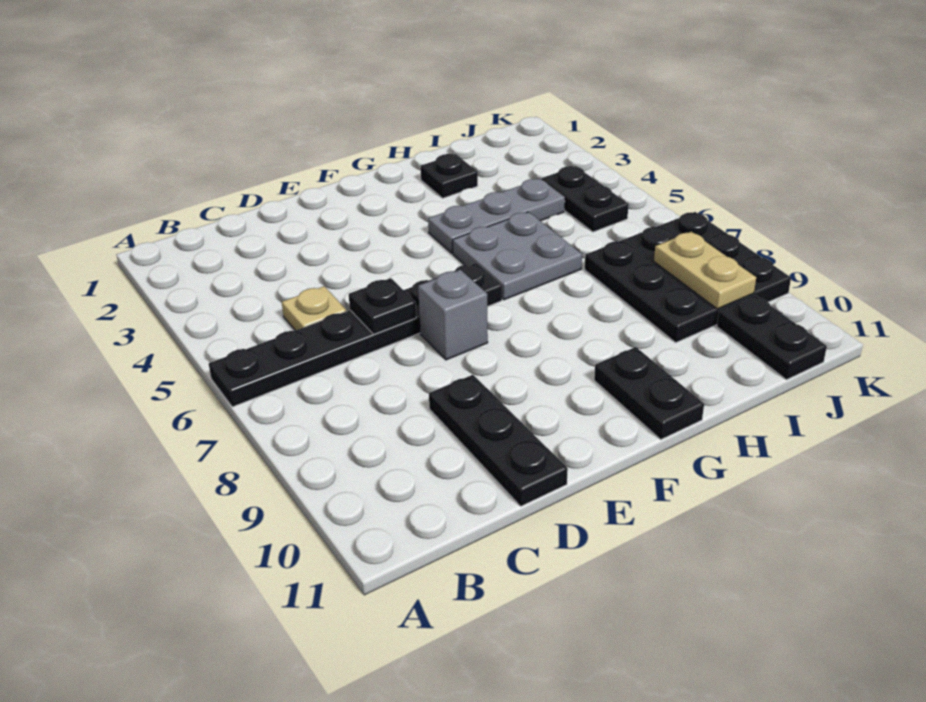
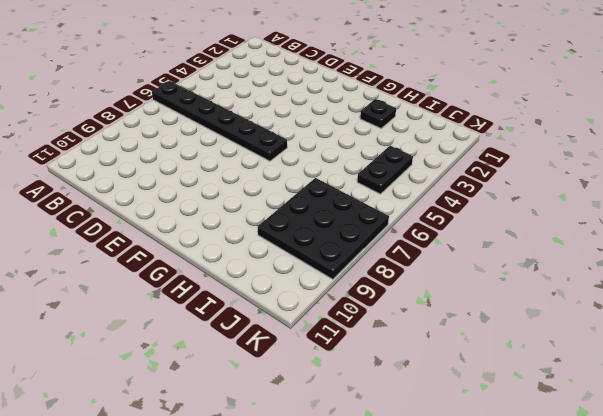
none -> tan 1x1 plate [282,286,347,331]
none -> black 1x3 plate [429,375,568,506]
none -> grey 1x1 brick [418,270,488,360]

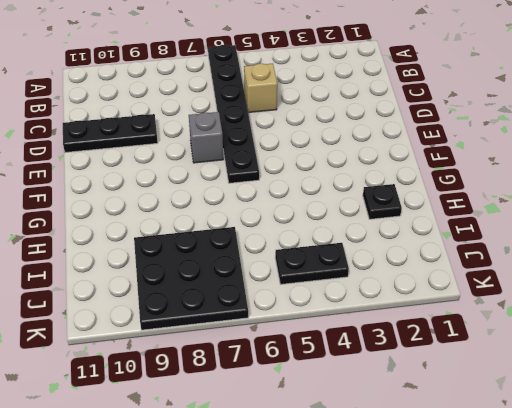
tan 1x1 brick [244,64,277,113] -> tan 1x1 plate [282,286,347,331]
none -> grey 1x3 plate [428,179,565,253]
none -> grey 2x2 plate [453,212,582,300]
none -> black 1x2 plate [594,347,704,439]

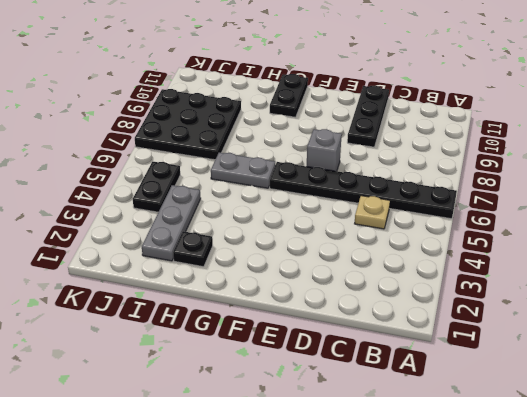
grey 1x2 plate [211,153,275,188] -> grey 2x2 plate [453,212,582,300]
grey 1x3 plate [142,185,201,261] -> grey 1x3 plate turned to [428,179,565,253]
none -> black 1x2 plate [717,295,827,380]
none -> black 1x1 plate [349,278,416,334]
none -> tan 1x2 plate [654,232,756,309]

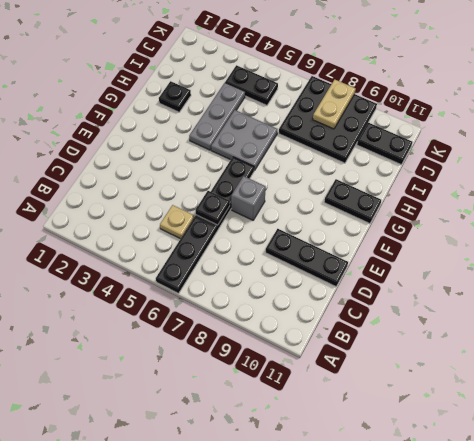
tan 1x2 plate [313,80,356,129] -> tan 1x2 plate turned to [654,232,756,309]

